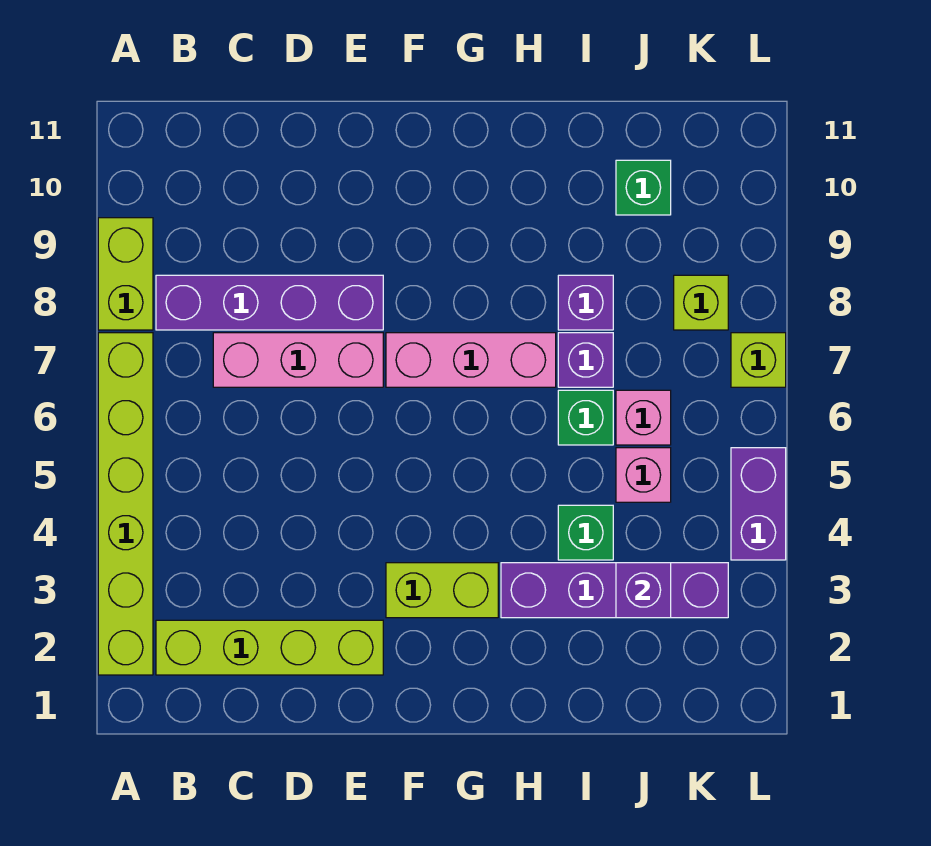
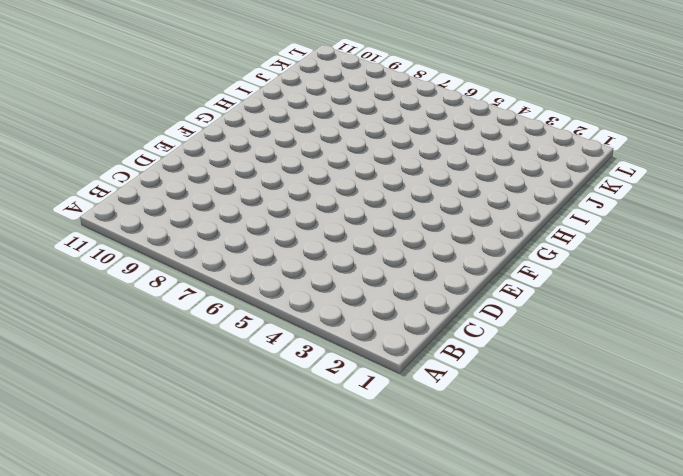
none -> lime 1x6 brick [98,333,153,675]
none -> lime 1x2 brick [98,218,153,330]
none -> lime 1x4 brick [156,620,383,675]

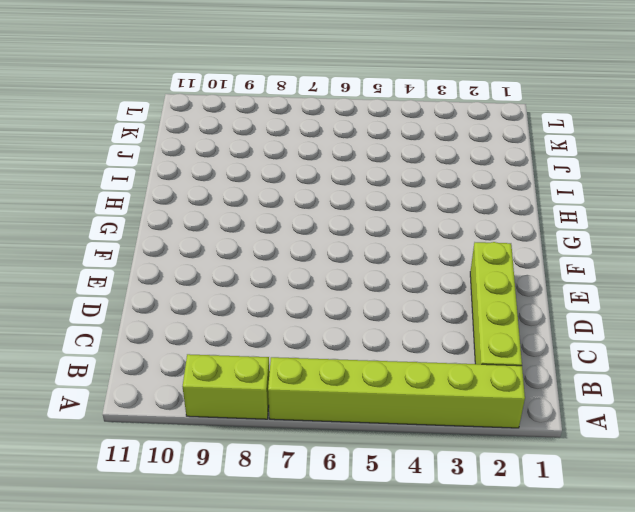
none -> purple 1x4 brick [156,275,383,330]
none -> pink 1x3 brick [213,333,383,387]
none -> lime 1x2 brick [386,563,498,618]

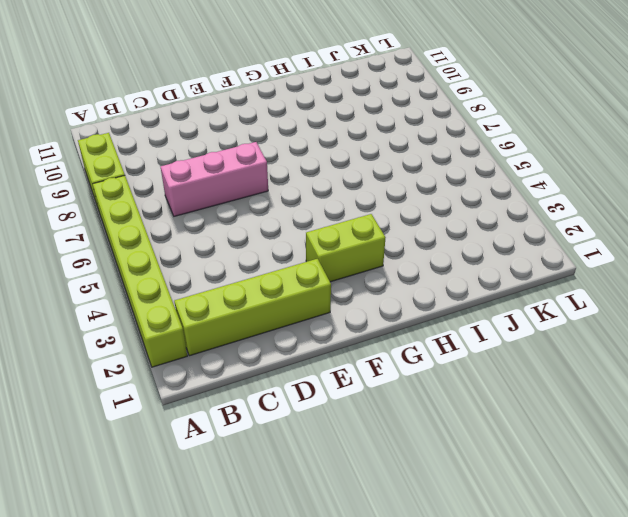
none -> purple 1x4 brick [156,275,383,330]
none -> pink 1x3 brick [386,333,556,387]
none -> purple 1x4 brick [501,563,728,618]

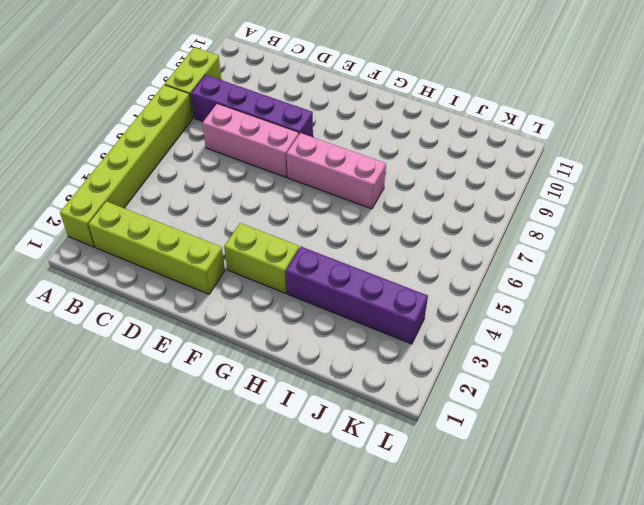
none -> green 1x1 brick [558,505,613,560]
none -> green 1x1 brick [558,390,613,445]
none -> purple 1x1 brick [558,333,613,387]

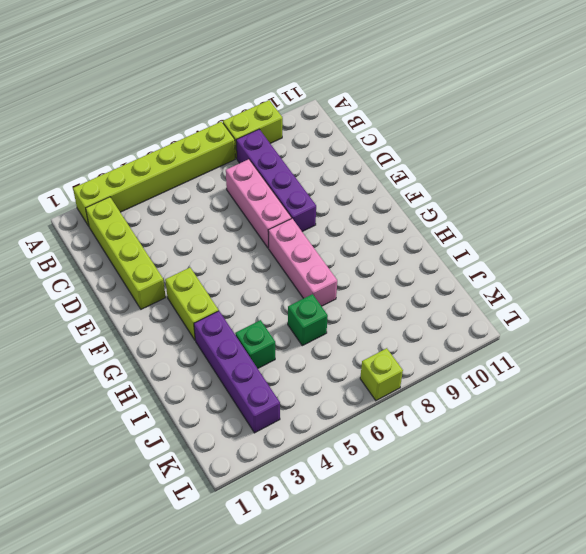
none -> purple 1x1 brick [558,333,613,387]
none -> purple 1x1 brick [558,275,613,330]
none -> pink 1x1 brick [616,448,671,502]

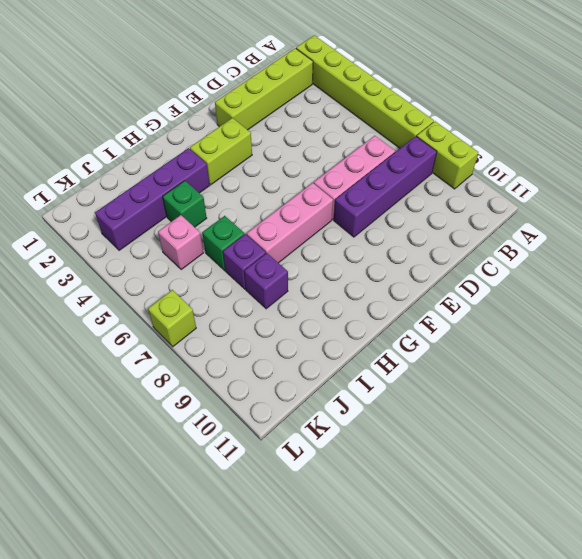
none -> pink 1x1 brick [616,390,671,445]
none -> green 1x1 brick [616,160,671,215]
none -> lime 1x1 brick [674,275,728,330]

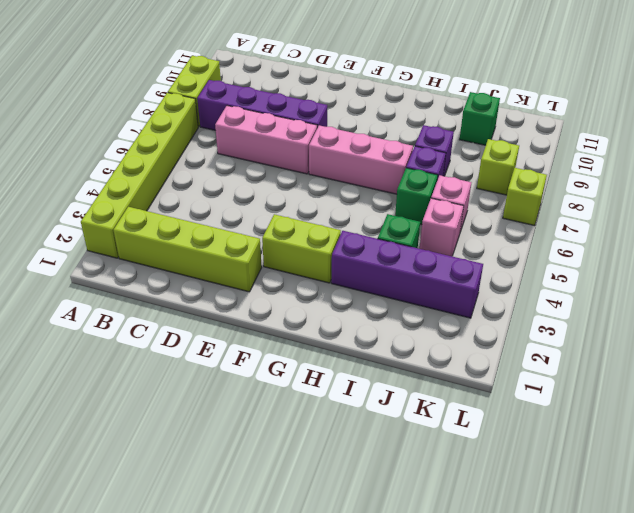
none -> purple 1x2 brick [731,448,786,560]
none -> purple 1x1 brick [616,563,671,618]

